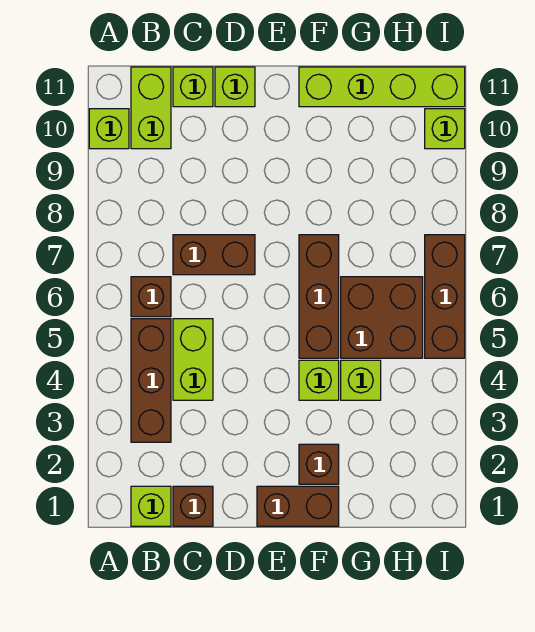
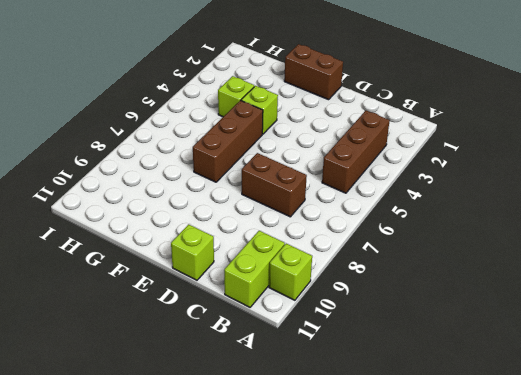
none -> lime 1x1 brick [131,486,171,526]
none -> brown 1x1 brick [131,277,171,317]
none -> brown 1x1 brick [173,486,213,526]

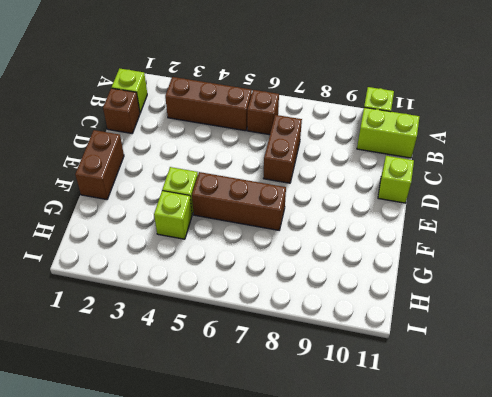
none -> lime 1x2 brick [173,319,213,400]
none -> lime 1x1 brick [173,67,213,107]
none -> brown 1x1 brick [299,444,339,484]

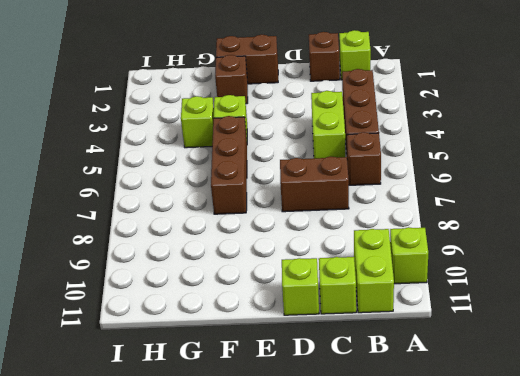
none -> lime 1x4 brick [299,67,465,107]
none -> brown 2x2 brick [341,277,423,358]
none -> brown 1x3 brick [425,235,465,358]

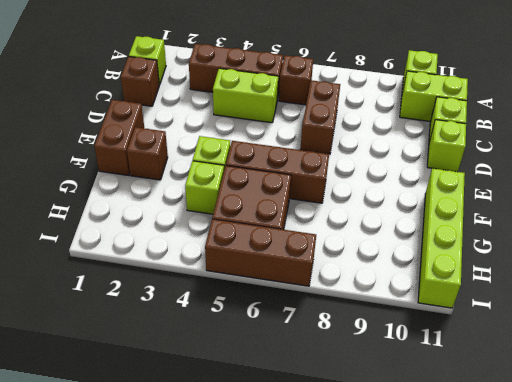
none -> lime 1x1 brick [425,109,465,149]

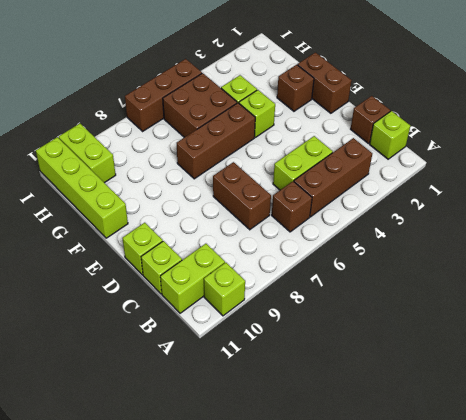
lime 1x2 brick [59,124,116,183] -> lime 1x1 brick [425,109,465,149]

